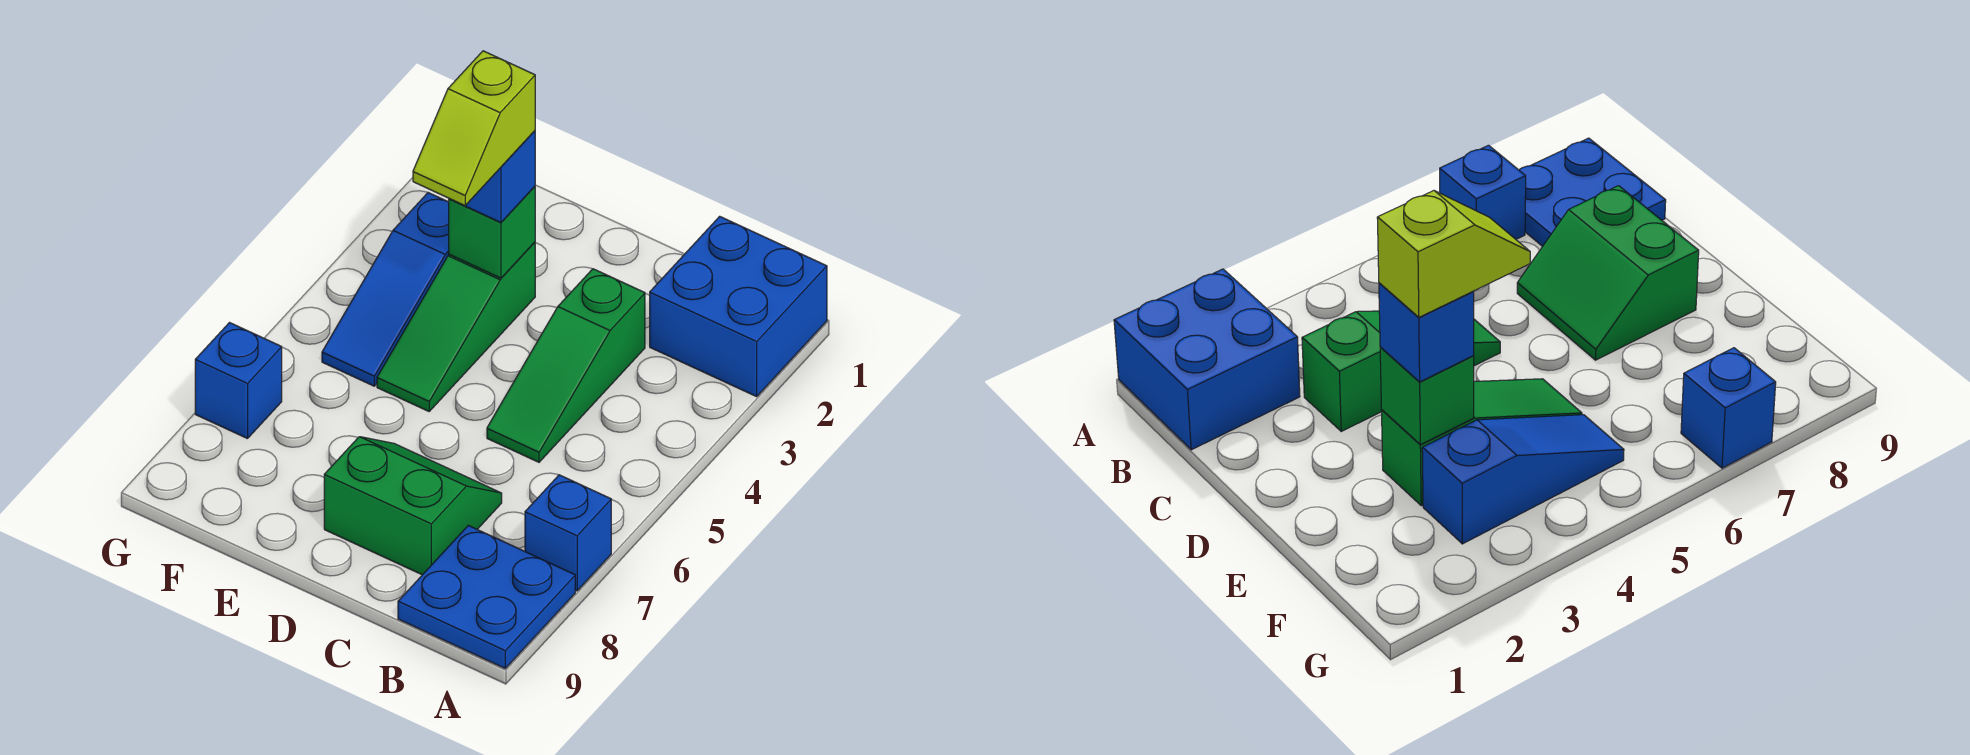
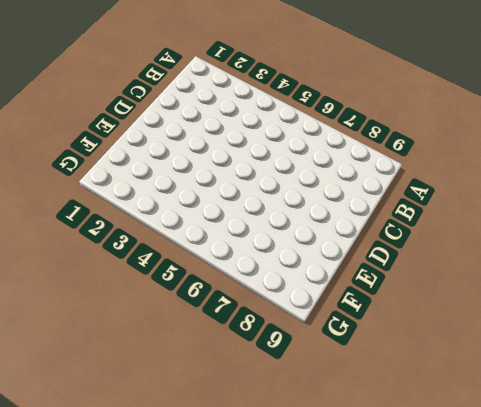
none -> blue 2x2 brick [650,216,827,397]
none -> blue 1x1 brick [525,475,611,591]

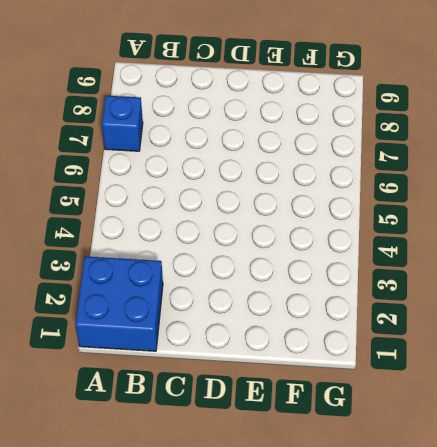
none -> blue 2x2 plate [398,525,575,668]
none -> green 1x3 slope [487,269,645,462]

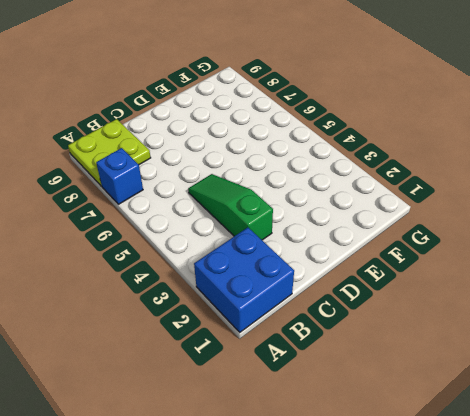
lime 2x2 plate [68,119,151,186] -> blue 2x2 plate [398,525,575,668]
none -> green 2x2 slope [324,437,502,575]
none -> green 1x3 slope [377,242,535,411]

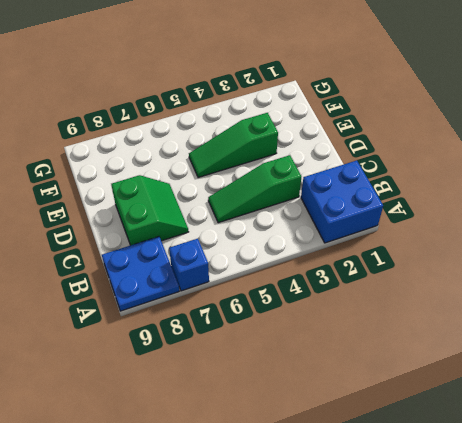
none -> blue 1x3 slope [322,193,449,386]
none -> blue 1x1 brick [195,323,282,439]

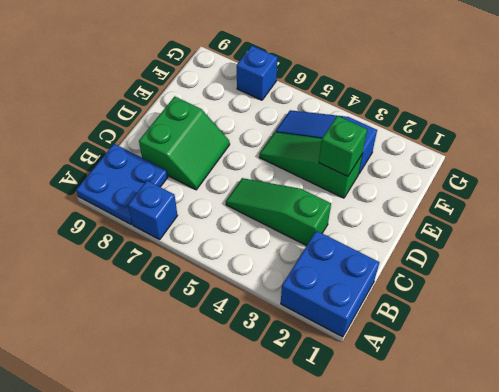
none -> blue 1x1 brick [465,131,535,222]
none -> lime 1x2 slope [413,51,535,206]

